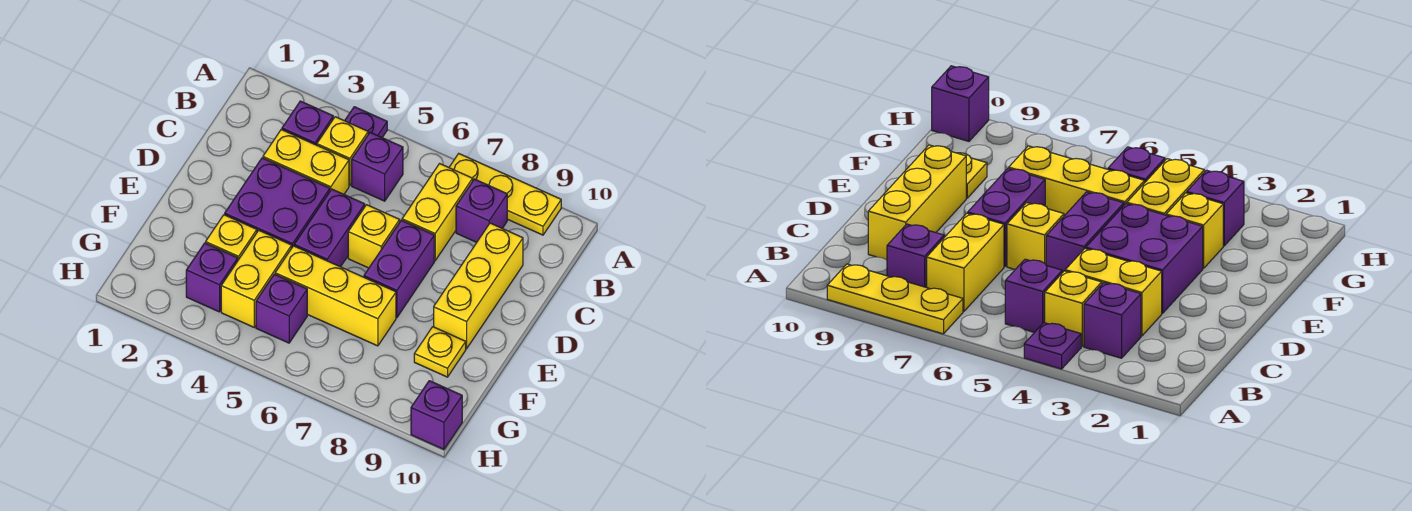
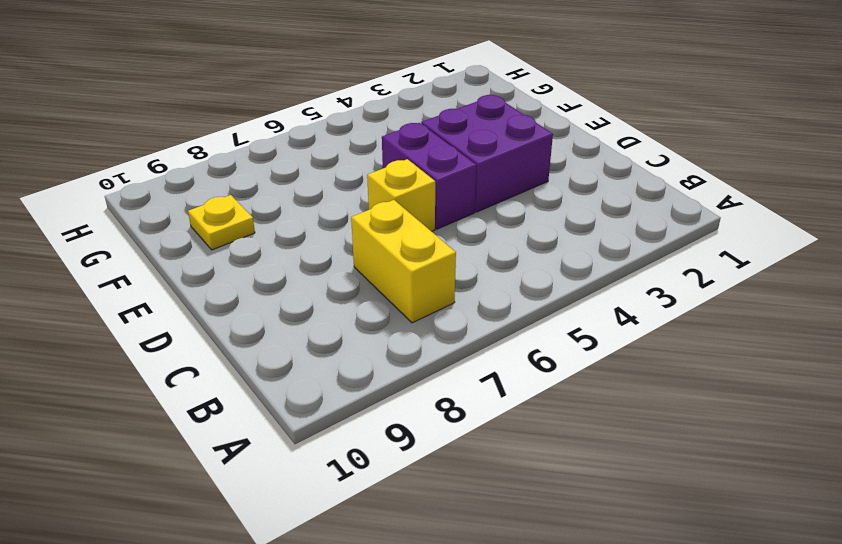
none -> purple 1x1 plate [345,107,387,137]
none -> yellow 1x3 plate [449,154,561,235]
none -> purple 1x1 brick [282,101,333,145]

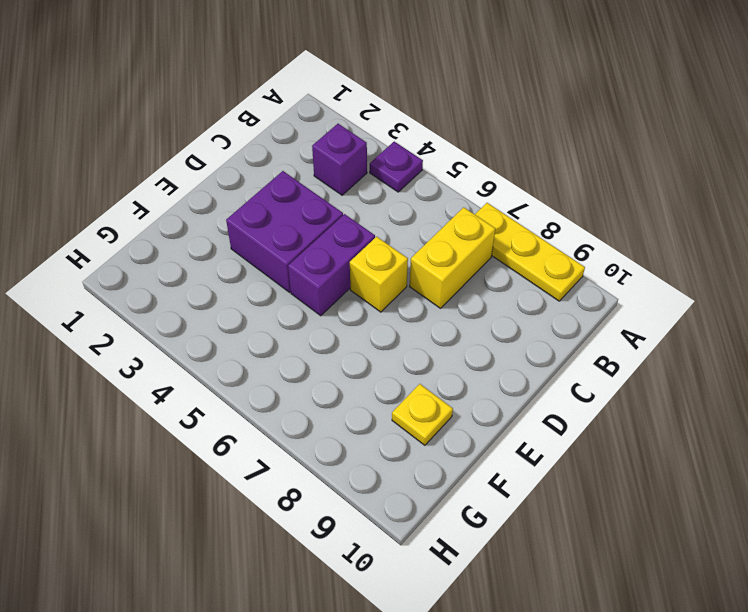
none -> yellow 1x1 brick [317,117,368,186]
none -> purple 1x1 brick [352,132,403,201]
none -> purple 1x1 brick [456,179,507,242]

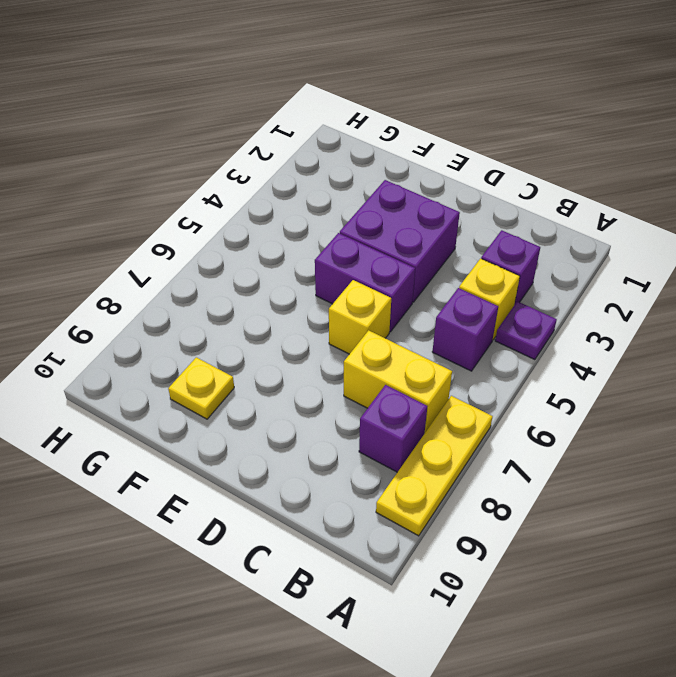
none -> yellow 1x2 brick [263,130,349,194]
none -> yellow 1x3 brick [434,223,523,349]
none -> purple 1x2 brick [364,220,434,317]

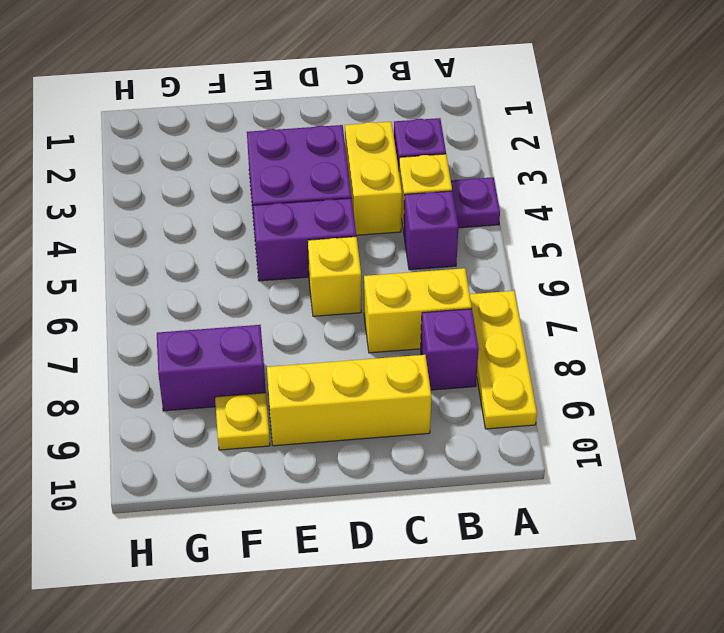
purple 1x2 brick [157,325,266,411] -> purple 1x2 brick moved to [364,220,434,317]
none -> yellow 1x1 brick [206,215,257,260]
none -> yellow 1x2 brick [221,230,292,327]
none -> yellow 1x3 brick [275,246,396,346]

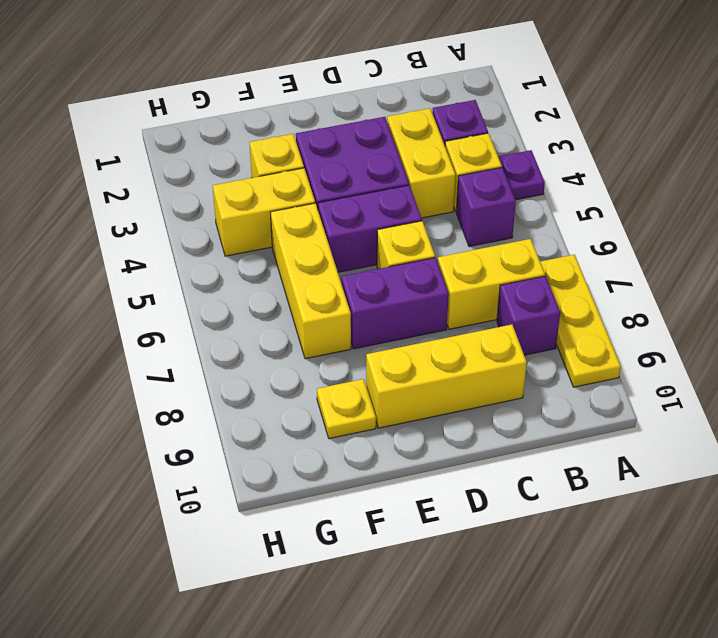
none -> purple 1x1 brick [186,243,238,312]
none -> purple 1x1 brick [256,274,307,343]
none -> purple 1x1 brick [411,381,462,449]

